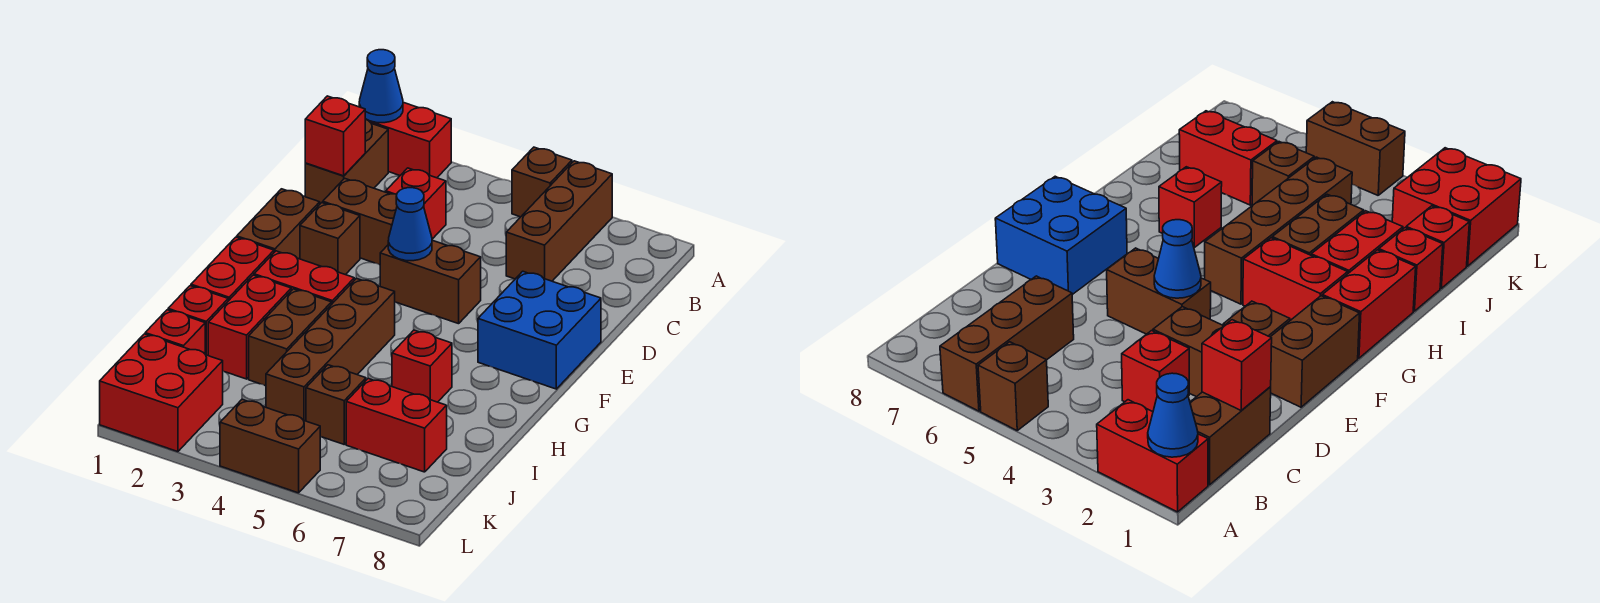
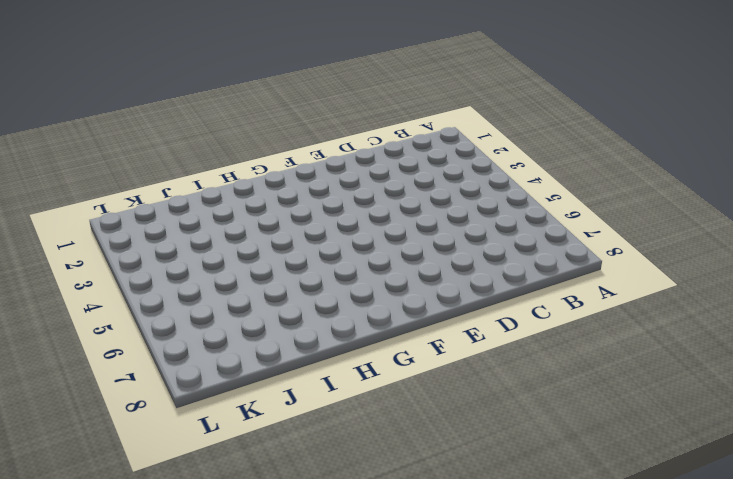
none -> red 1x2 brick [366,102,451,178]
none -> brown 1x1 brick [512,147,572,217]
none -> brown 1x3 brick [506,161,612,281]

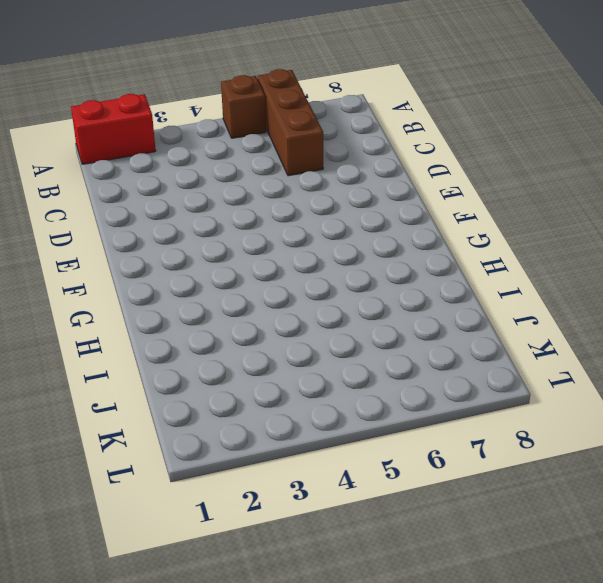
none -> brown 1x2 brick [305,119,388,204]
none -> red 1x1 brick [386,168,446,239]
none -> brown 1x2 brick [323,178,397,265]

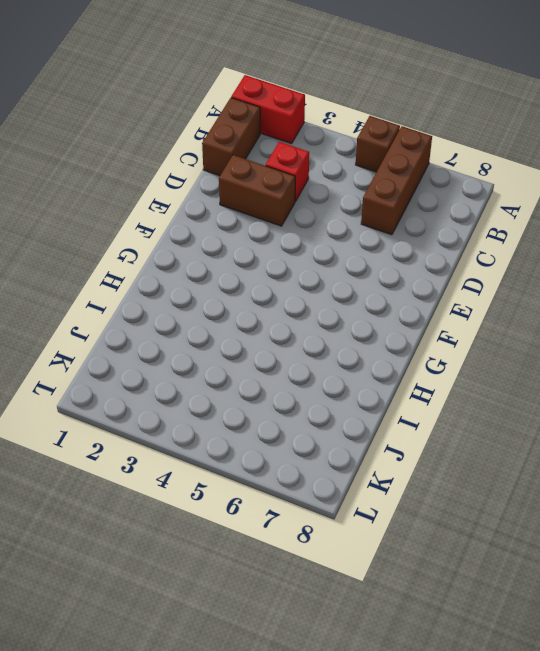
none -> brown 1x2 brick [237,189,320,259]
none -> brown 1x1 brick [300,203,360,275]
none -> brown 1x2 brick [380,240,481,324]

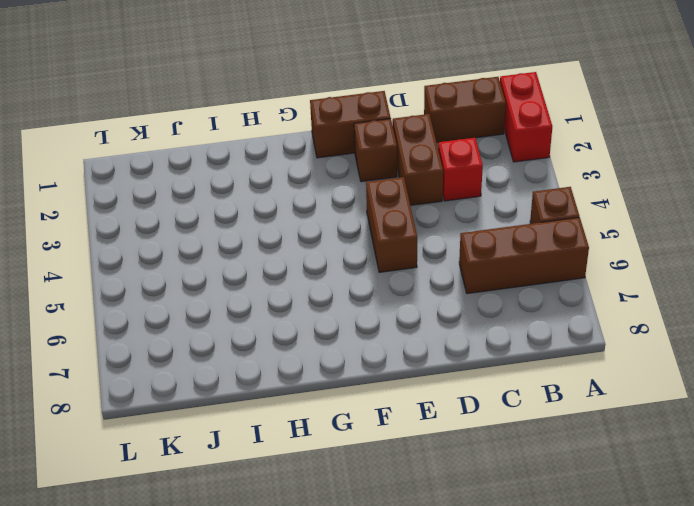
none -> blue 2x2 brick [478,271,601,389]
none -> red 1x2 brick [191,237,274,301]
none -> red 1x2 brick [254,251,354,305]

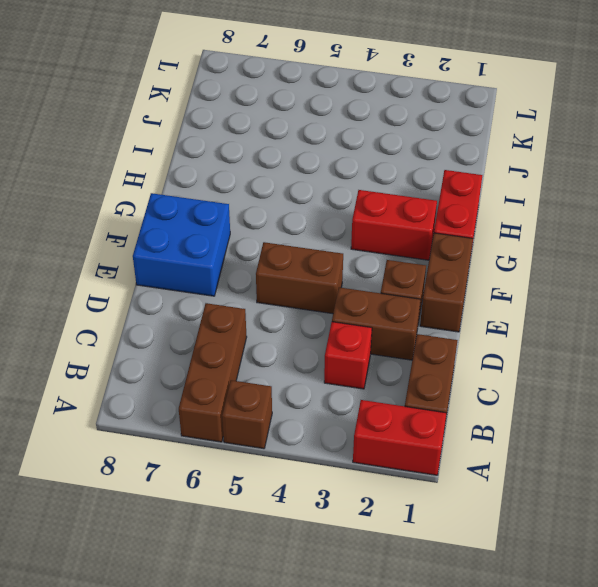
none -> brown 1x4 brick [266,278,395,421]
none -> red 1x2 brick [208,275,291,379]
none -> brown 1x2 brick [249,289,331,386]

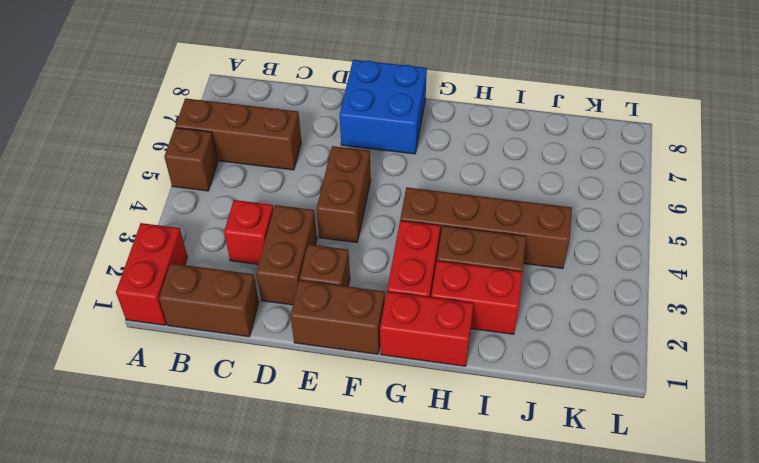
none -> red 1x1 brick [392,330,452,402]
none -> red 1x1 brick [168,286,228,355]
none -> red 1x1 brick [145,310,205,354]

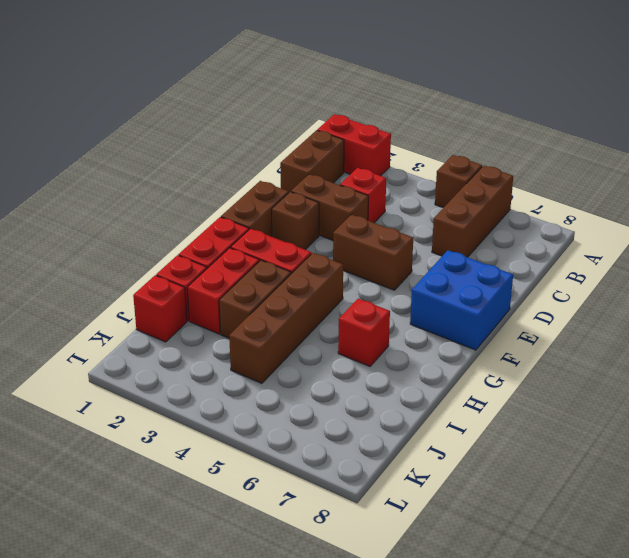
none -> brown 1x1 brick [306,365,366,444]
none -> red 1x2 brick [346,379,447,472]
none -> red 2x2 brick [100,334,223,452]

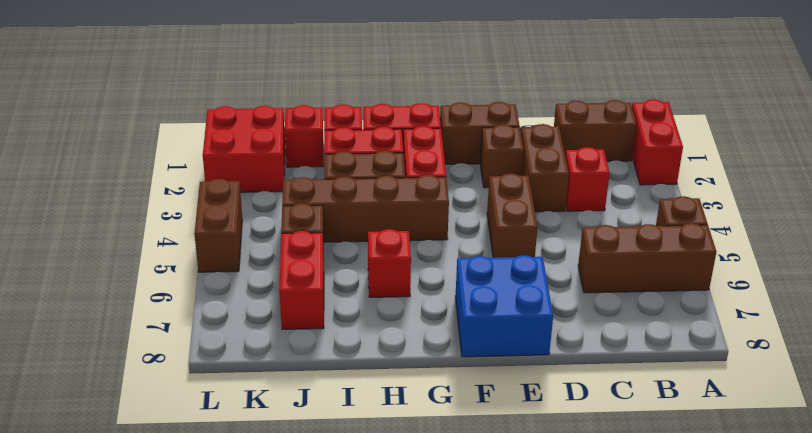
none -> blue 1x1 cone [359,50,403,123]
none -> red 1x1 brick [305,96,365,176]
none -> blue 1x1 cone [388,188,432,261]

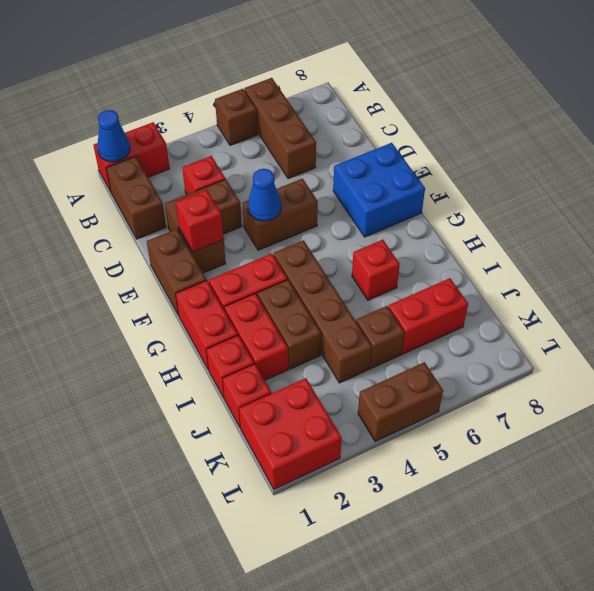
red 1x1 brick [176,190,224,252] -> red 1x1 brick moved to [305,96,365,176]

